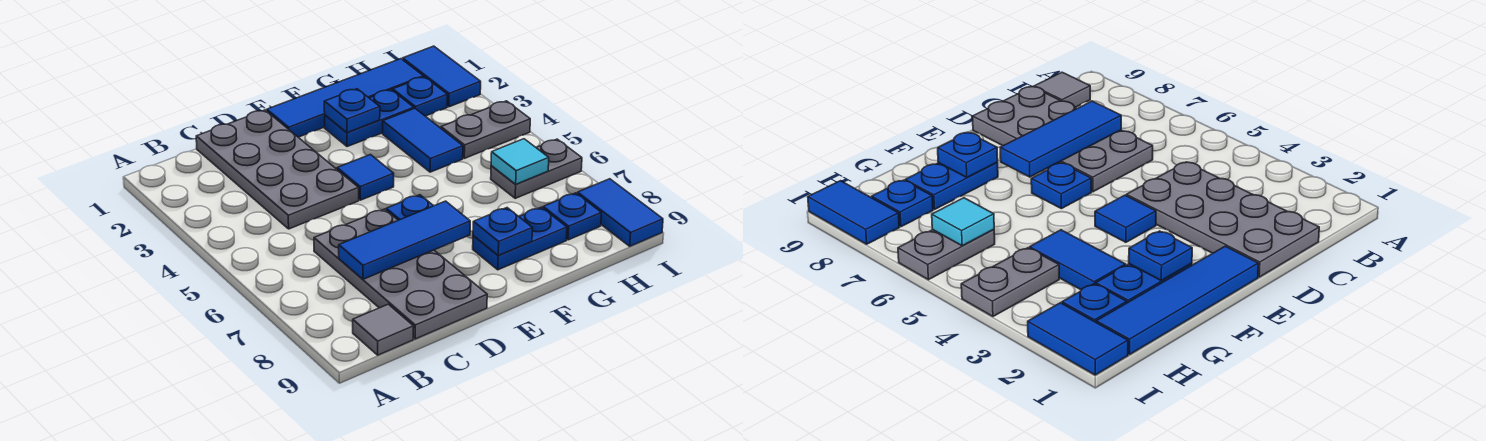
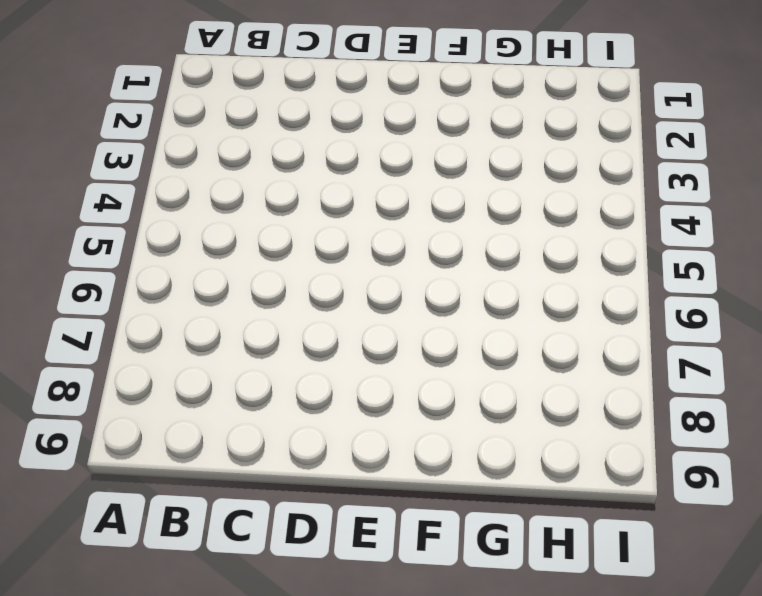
none -> grey 1x1 tile [353,304,414,355]
none -> grey 2x4 plate [196,110,359,229]
none -> grey 2x4 plate [314,209,487,339]

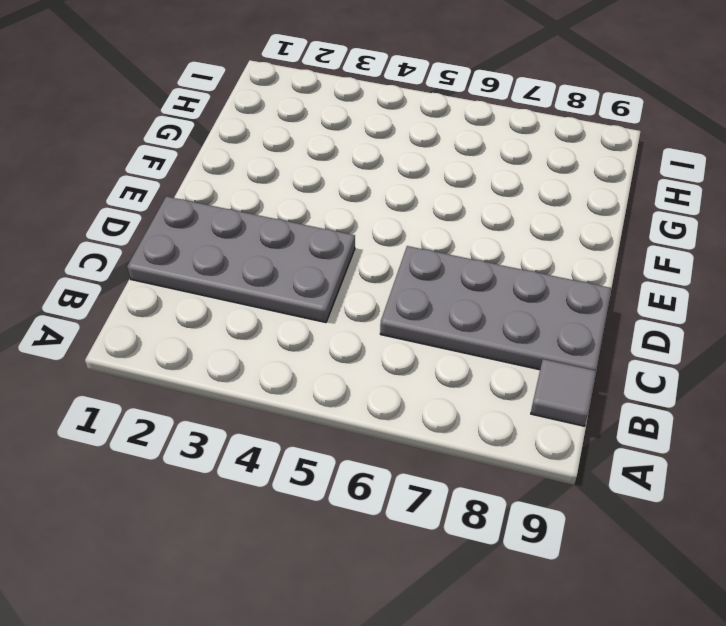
none -> blue 1x4 tile [267,59,423,137]
none -> blue 1x1 tile [337,155,394,200]
none -> blue 1x1 plate [386,195,433,220]

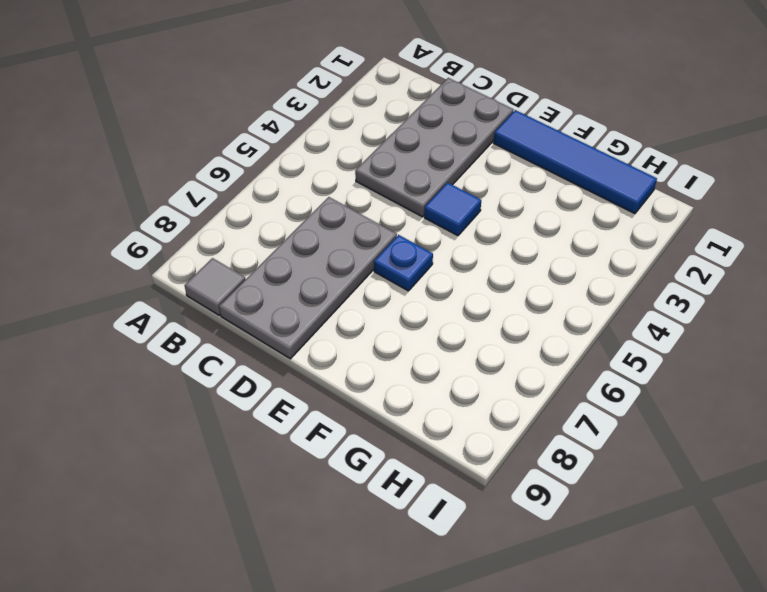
none -> blue 1x2 plate [325,90,414,147]
none -> blue 1x2 plate [473,207,567,270]
none -> blue 1x2 tile [383,108,463,172]

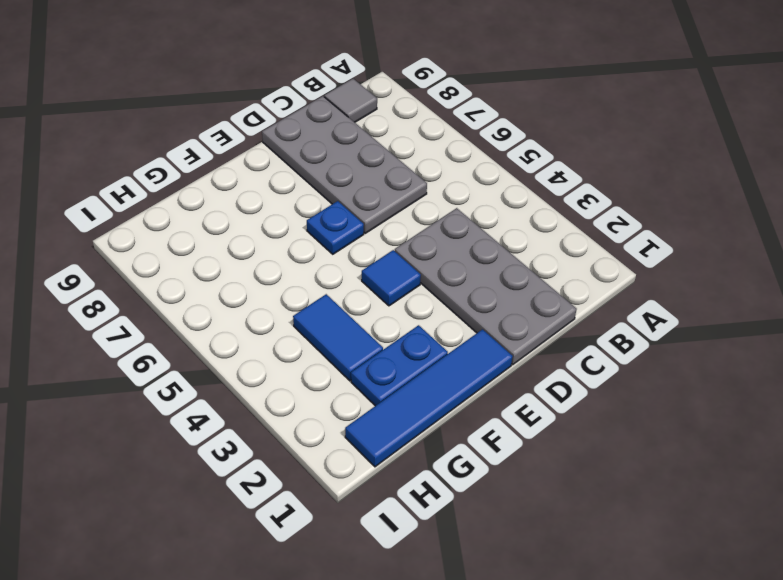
none -> blue 1x2 plate [473,207,567,270]
none -> blue 1x1 plate [393,77,447,116]
none -> grey 1x2 plate [441,101,530,158]

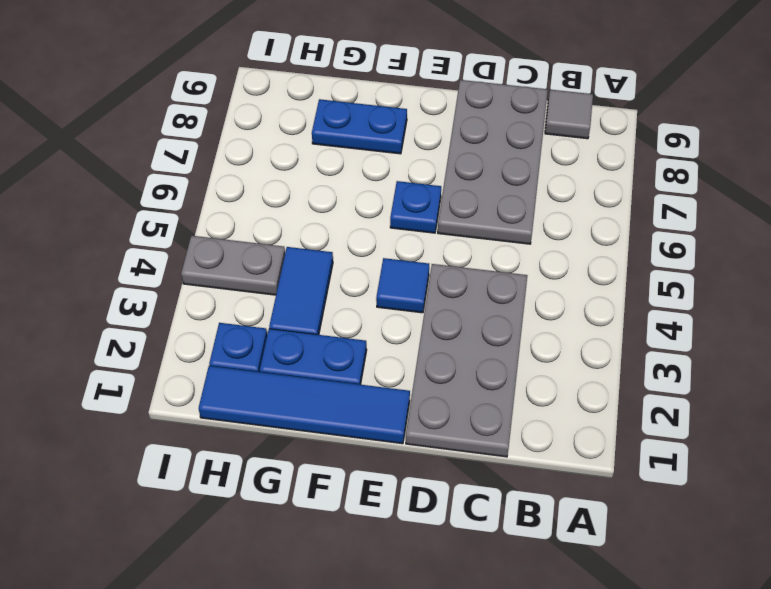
none -> grey 1x2 plate [491,139,582,198]
none -> blue 1x1 plate [543,193,601,240]
none -> blue 1x2 tile [403,46,481,107]

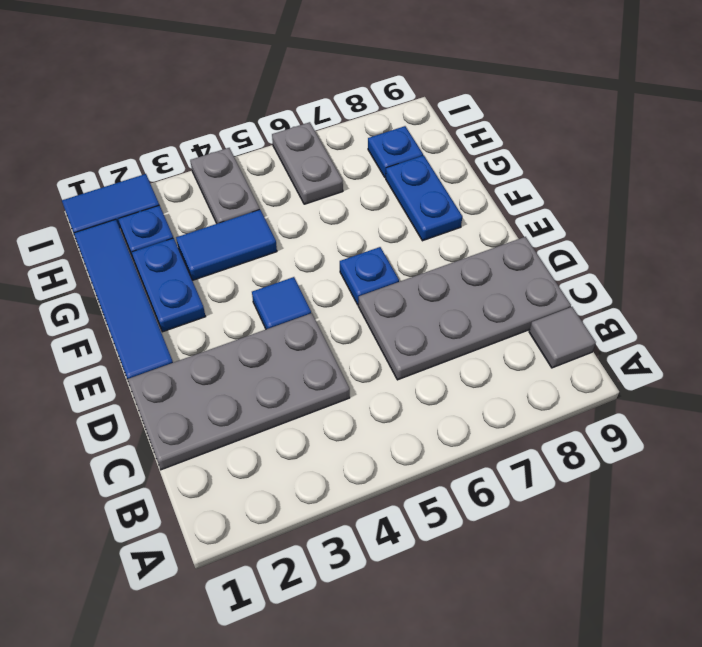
none -> blue 1x2 tile [577,179,663,246]
none -> blue 1x3 tile [339,201,470,279]
none -> blue 1x1 plate [324,89,380,133]

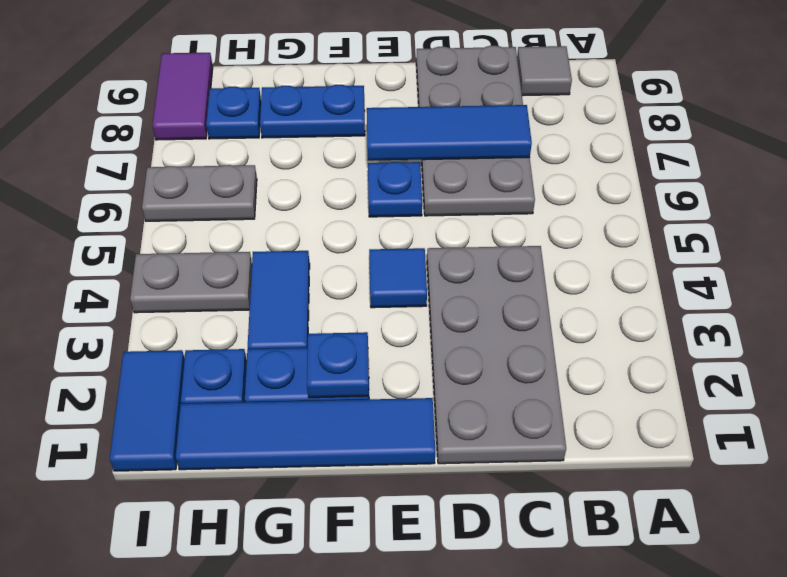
purple 1x2 tile [153,53,213,140] -> blue 1x2 tile [577,179,663,246]
none -> blue 1x1 plate [473,208,532,255]
none -> cyan 1x1 tile [491,139,549,184]

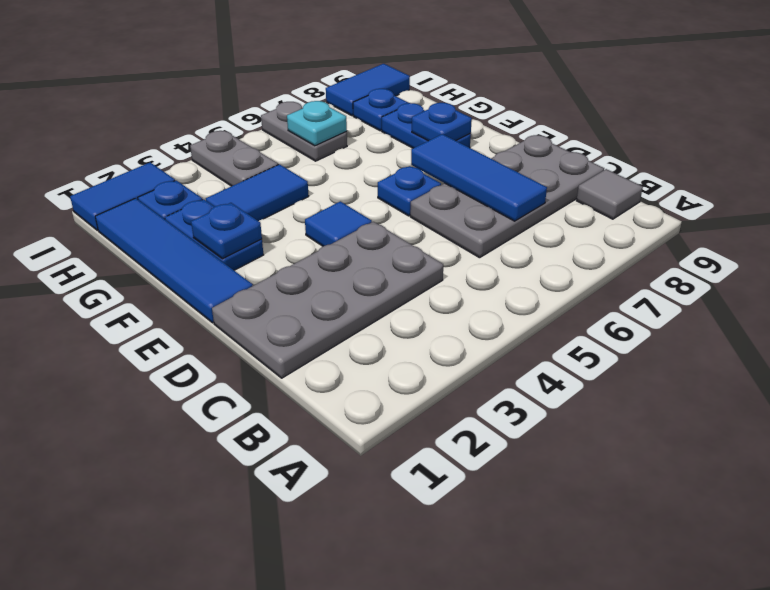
cyan 1x1 plate [287,101,347,146] -> cyan 1x1 tile [491,139,549,184]

